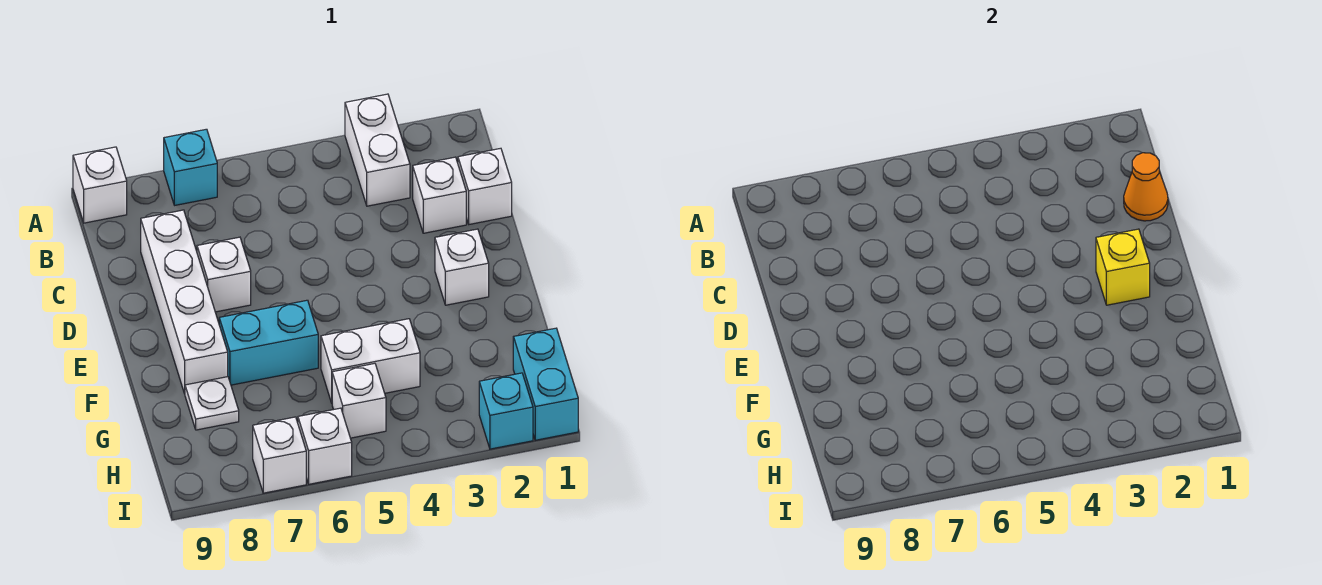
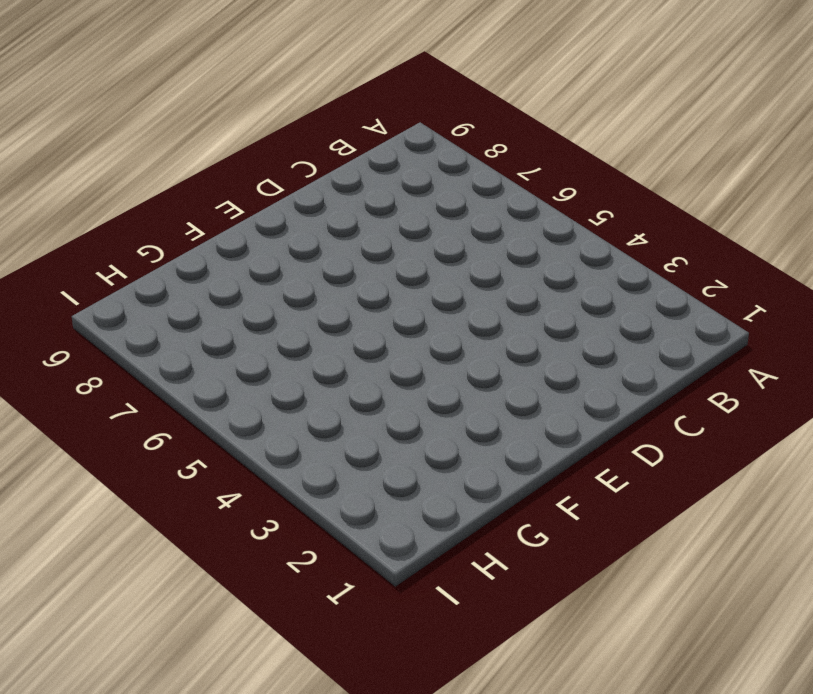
none -> white 1x2 brick [345,94,410,206]
none -> cyan 1x1 brick [164,129,217,205]
none -> white 1x1 brick [73,147,127,223]

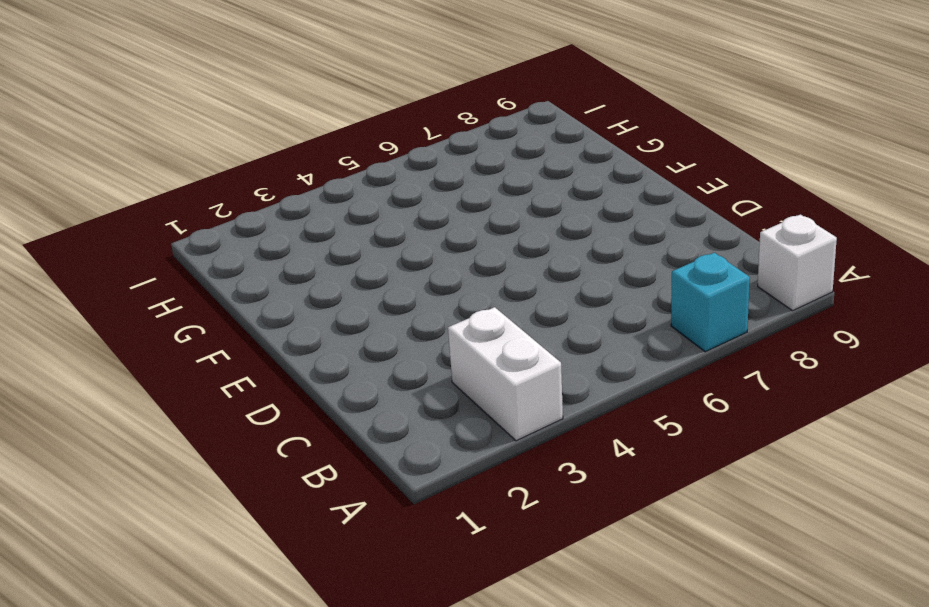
none -> white 1x1 brick [458,148,512,224]
none -> white 1x1 brick [413,157,466,233]
none -> white 1x4 brick [141,210,228,394]

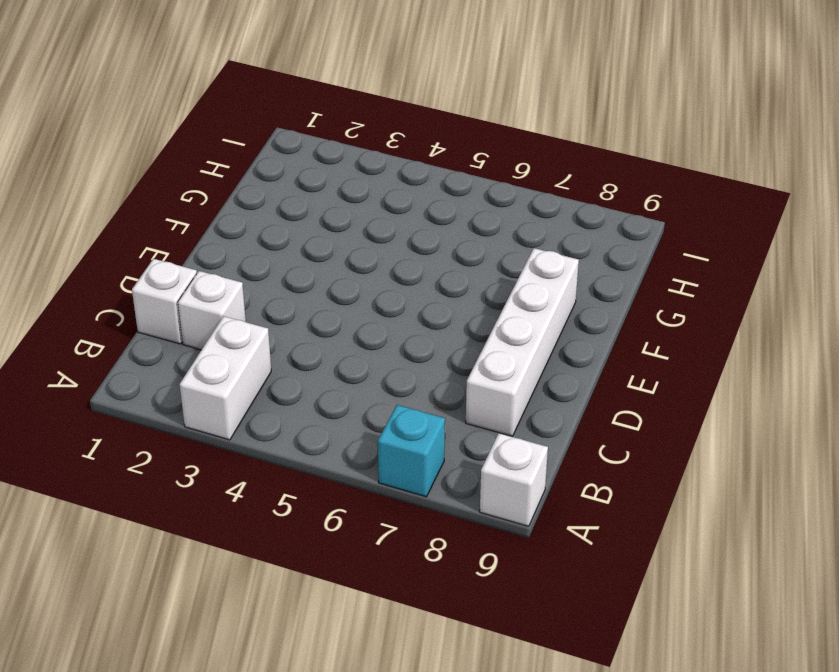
none -> white 1x1 brick [197,237,251,312]
none -> white 1x1 brick [435,229,489,305]
none -> cyan 1x2 brick [219,300,318,385]

